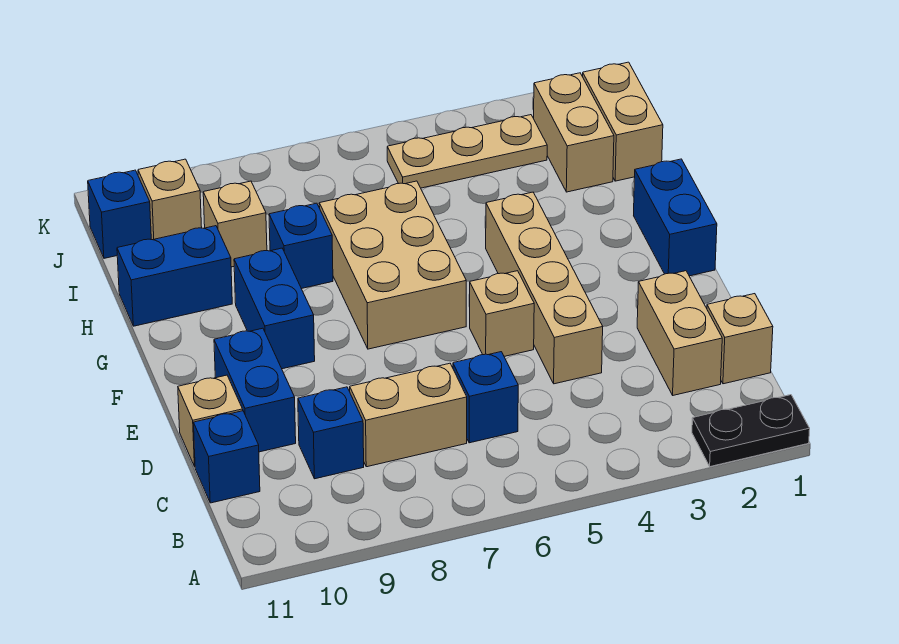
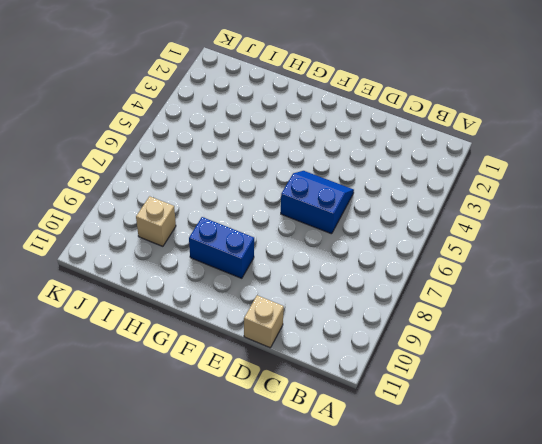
blue 2x2 slope [281,171,354,234] -> tan 1x1 brick [470,271,534,356]
none -> black 1x2 plate [692,395,810,467]
none -> tan 1x1 brick [707,294,773,384]
none -> tan 1x2 brick [637,271,722,395]

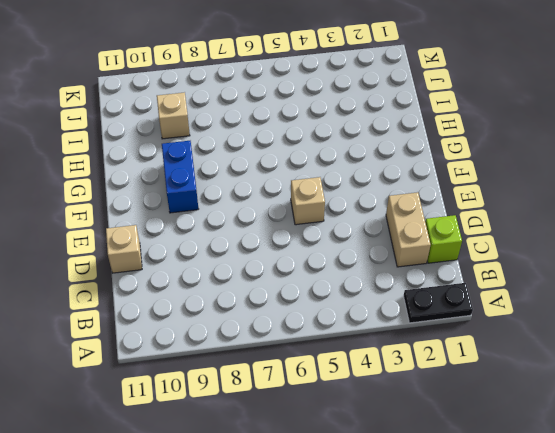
lime 1x1 brick [425,215,462,263] -> tan 1x1 brick [707,294,773,384]
none -> blue 1x1 brick [453,352,518,443]
none -> tan 1x2 brick [350,363,467,467]
none -> blue 1x1 brick [298,387,364,479]

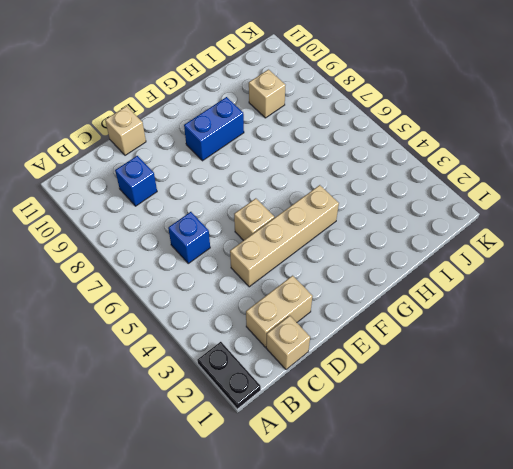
none -> tan 1x2 brick [350,363,467,467]
none -> blue 1x1 brick [193,411,260,503]
none -> blue 1x2 brick [214,328,296,452]

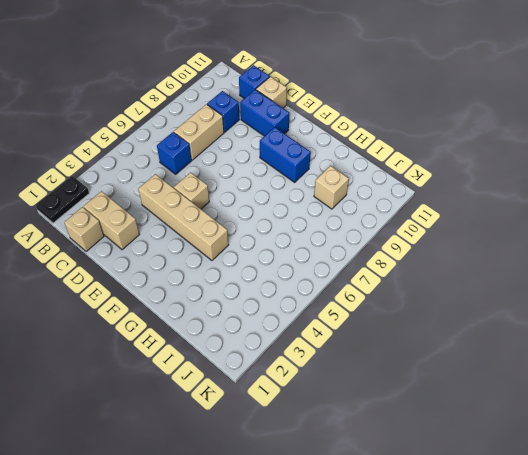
none -> blue 1x2 brick [634,159,717,276]
none -> tan 2x3 brick [319,181,466,349]
none -> blue 1x1 brick [269,203,333,289]

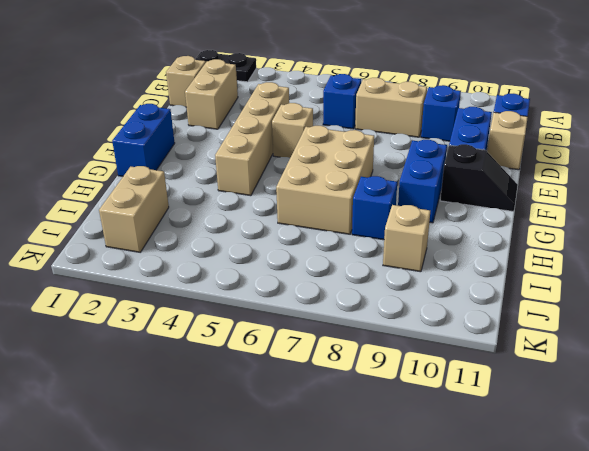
black 1x2 slope [440,144,518,211] -> none
none -> blue 1x2 brick [117,226,232,326]
none -> tan 1x2 brick [583,62,663,181]
none -> tan 1x3 plate [387,115,547,188]

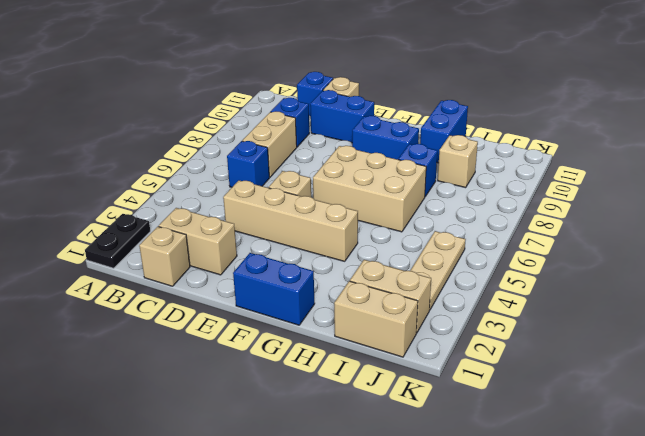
none -> tan 1x1 brick [138,159,202,240]
none -> blue 1x1 brick [88,170,151,258]

